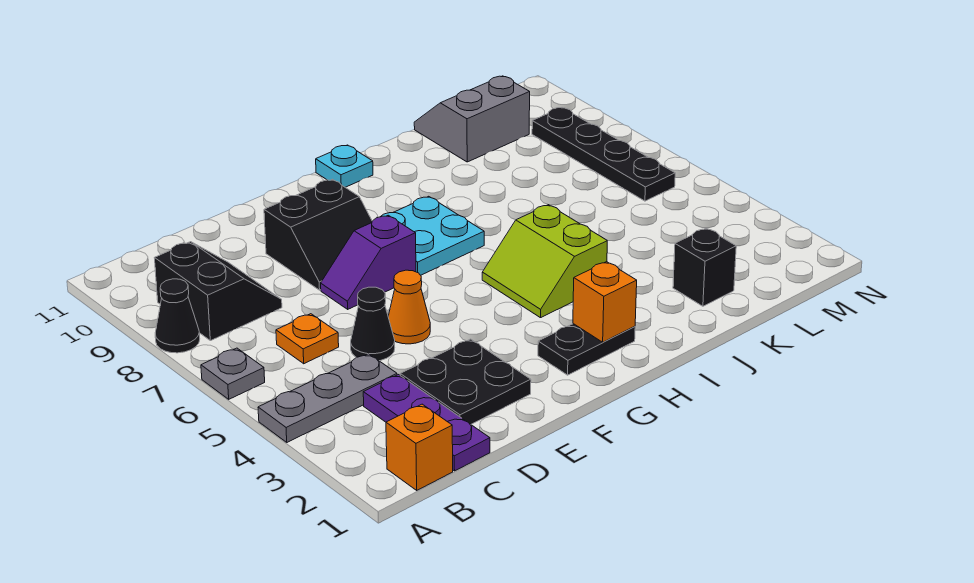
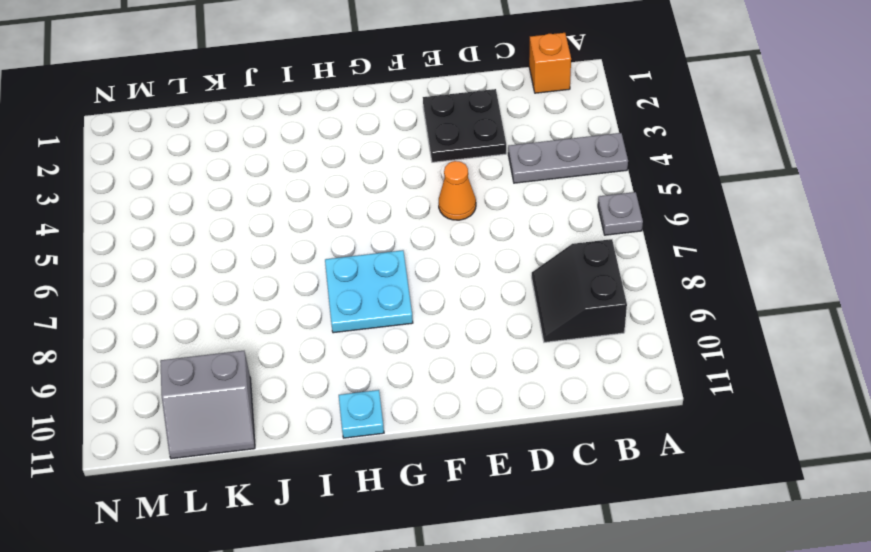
none -> black 1x1 cone [155,279,200,353]
none -> purple 1x3 plate [363,375,490,471]
none -> orange 1x1 plate [276,314,339,364]

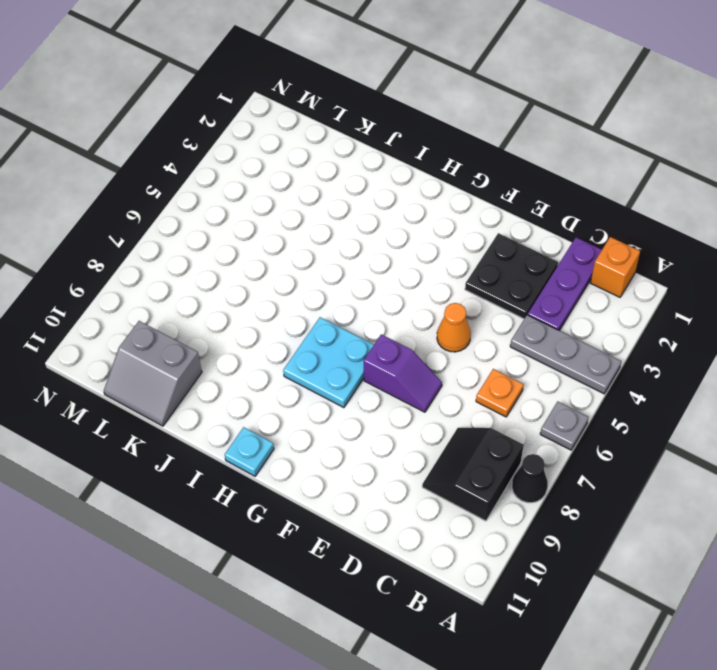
none -> black 1x1 cone [351,287,395,361]
none -> black 2x2 slope [264,179,372,290]
none -> black 1x2 plate [538,324,635,375]

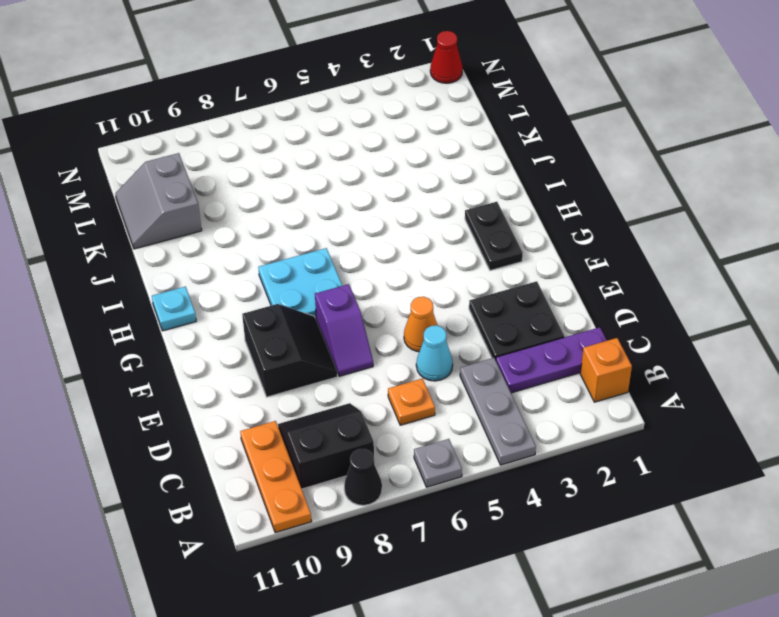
orange 1x3 plate [240,421,312,533] -> none
cyan 1x1 cone [416,325,453,381] -> black 1x1 cone [351,287,395,361]
red 1x1 cone [430,31,463,83] -> none
none -> lime 2x2 slope [482,205,607,318]
none -> black 1x1 brick [673,228,736,306]
none -> black 1x4 plate [532,108,675,201]

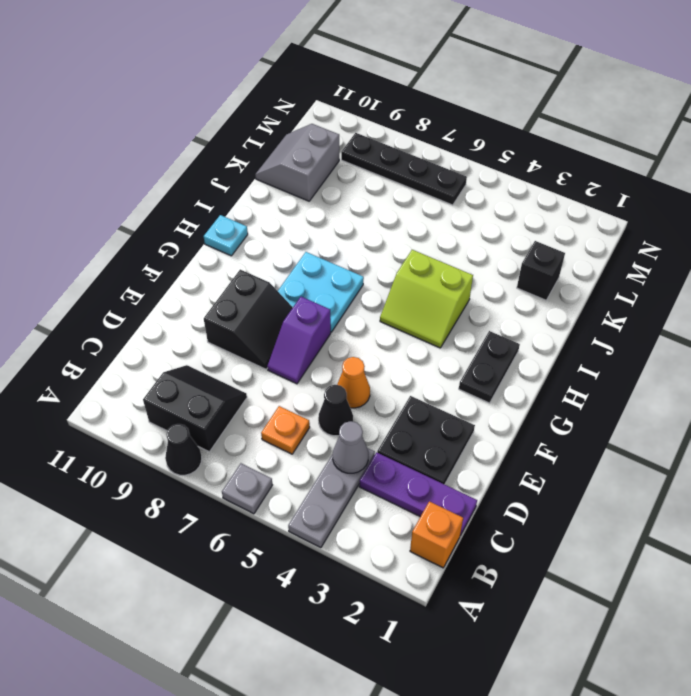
grey 1x1 cone [333,421,369,473] -> none
none -> orange 1x1 brick [573,262,637,342]

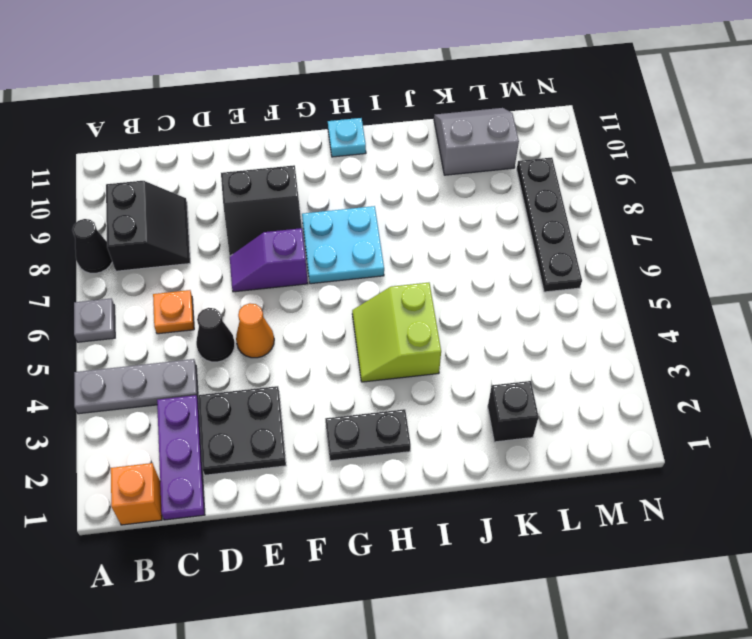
none -> orange 1x1 brick [573,262,637,342]

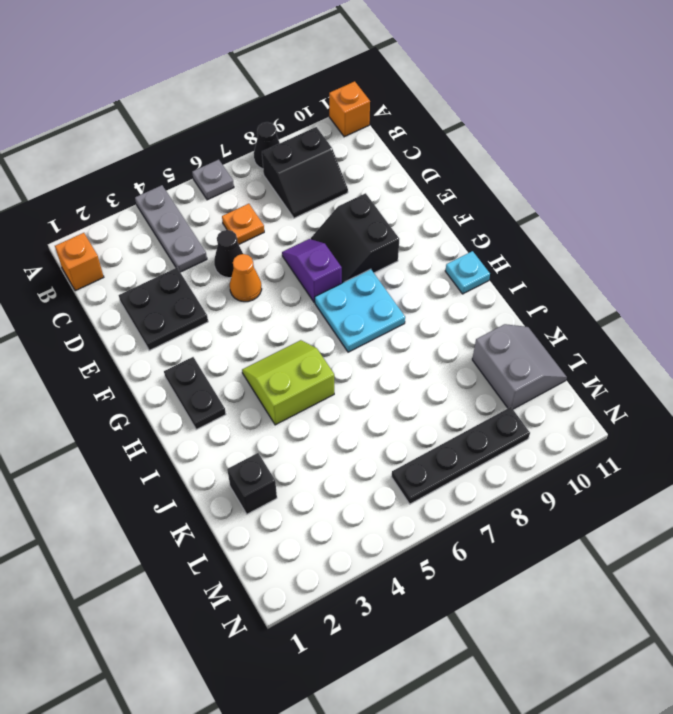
orange 1x1 brick [329,81,370,137] -> orange 1x1 brick moved to [573,262,637,342]
none -> purple 1x3 plate [363,375,490,471]

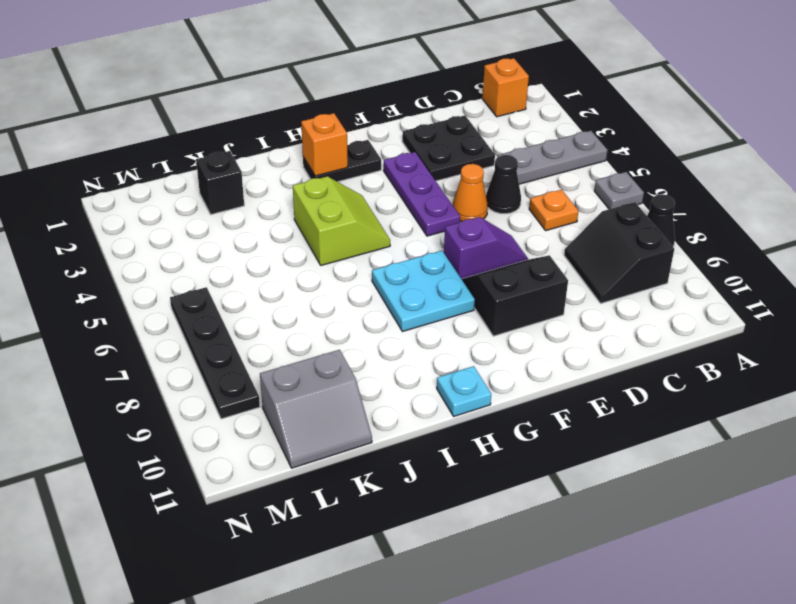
purple 1x3 plate [384,152,460,236] -> purple 1x3 plate moved to [363,375,490,471]

